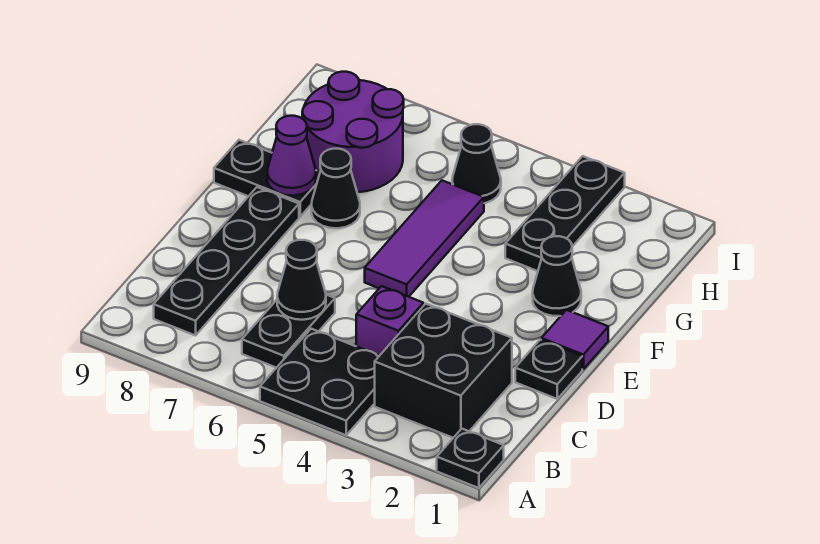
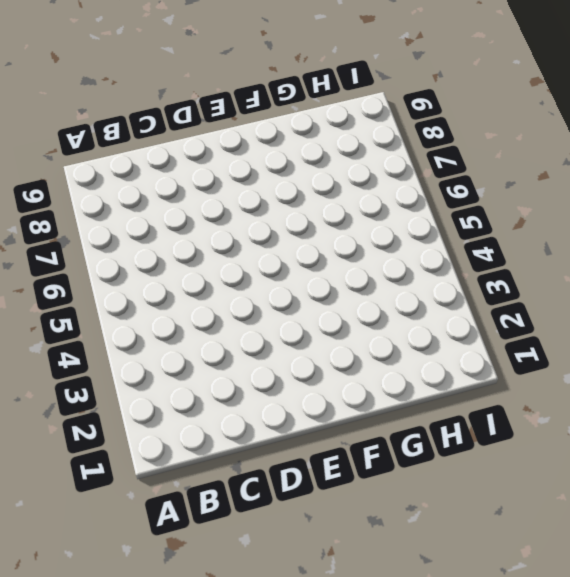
none -> black 1x1 plate [437,429,504,488]
none -> black 2x2 plate [260,329,379,435]
none -> black 2x2 brick [375,304,512,438]

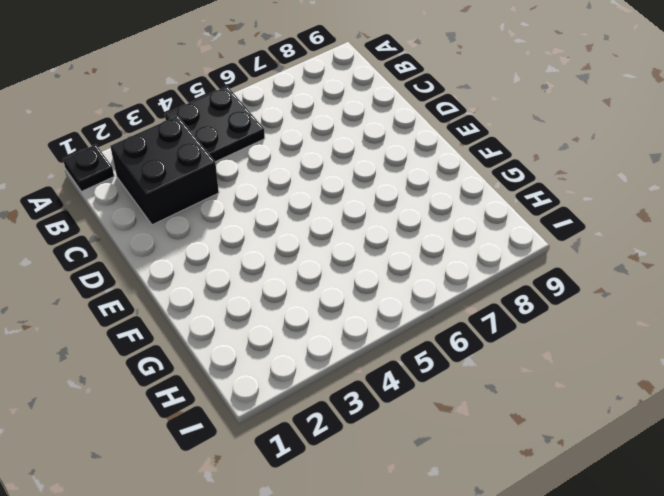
none -> black 1x2 plate [242,295,335,368]
none -> black 1x4 plate [154,187,299,335]
none -> purple 1x1 brick [356,286,423,356]

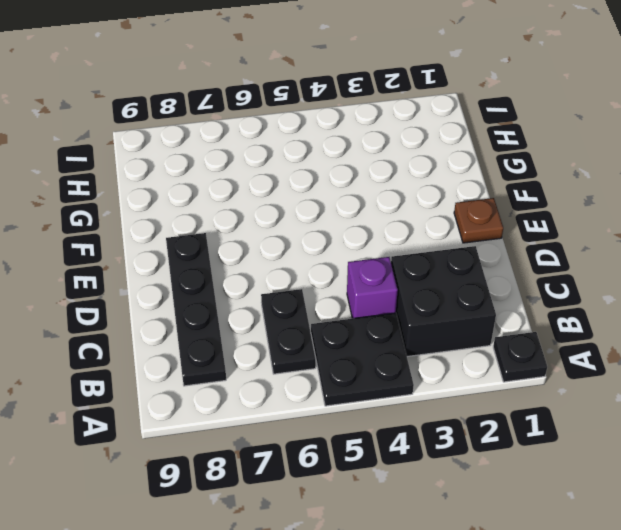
brown 1x1 plate [454,198,503,243] -> purple 1x1 tile [541,310,608,369]
none -> black 1x1 plate [515,340,582,399]
none -> purple 1x3 tile [365,181,484,297]
none -> black 1x1 cone [533,236,581,316]

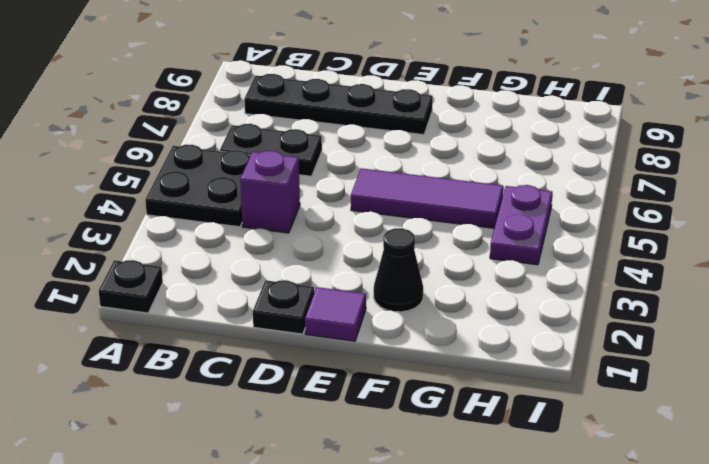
purple 1x2 plate [490,185,552,265] -> black 1x1 cone [452,124,501,203]
none -> black 2x2 brick [375,304,512,438]
none -> black 1x1 cone [311,149,360,228]
none -> black 1x2 plate [214,140,320,217]

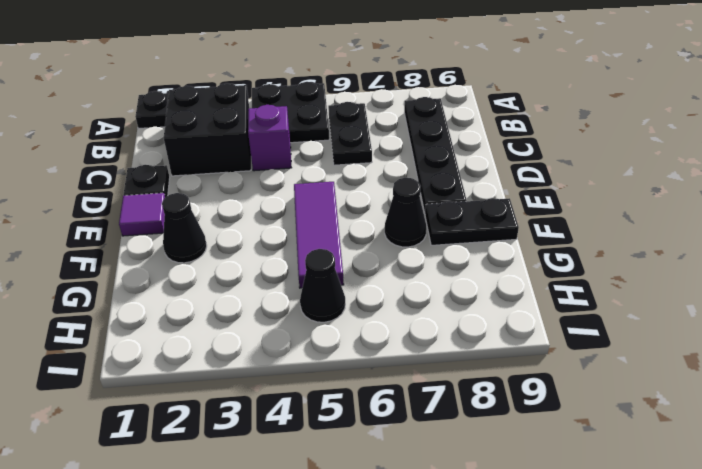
none -> black 1x3 plate [505,156,625,271]
none -> purple 2x2 round brick [302,72,404,192]
none -> black 1x1 cone [277,240,326,320]

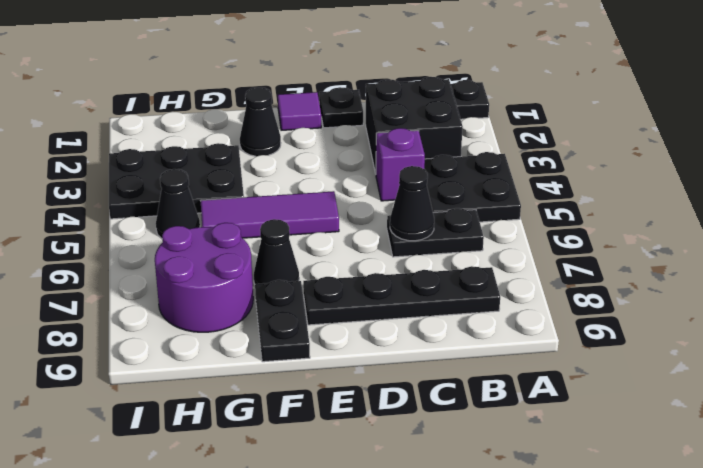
black 2x3 plate [109,143,244,219] -> black 1x3 plate [505,156,625,271]
none -> purple 1x1 cone [267,116,316,196]

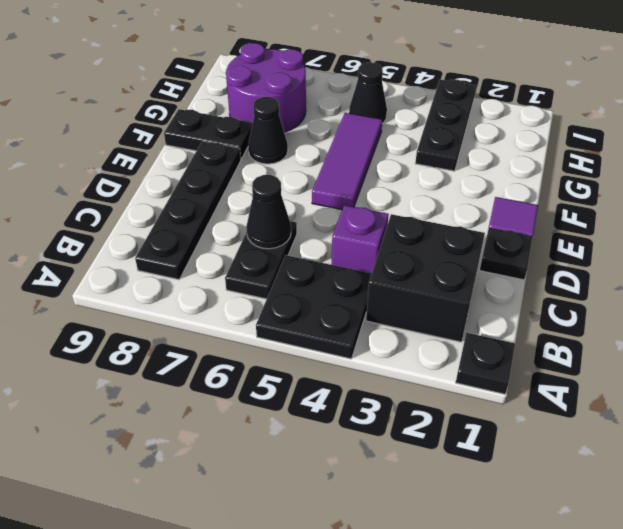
none -> black 1x1 cone [533,236,581,316]
none -> purple 1x1 cone [267,116,316,196]

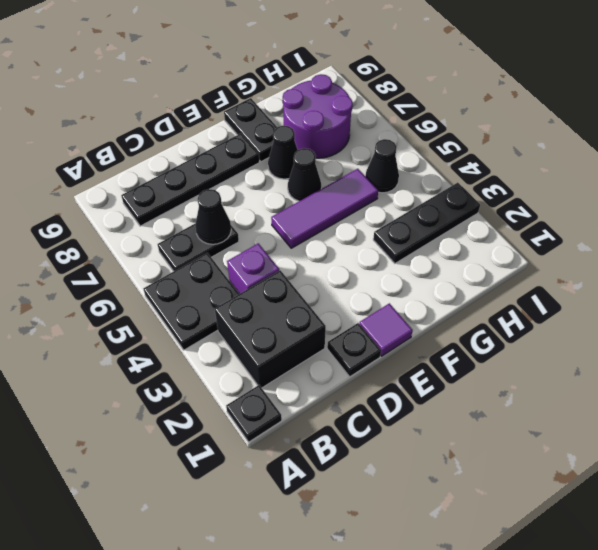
black 1x1 cone [288,148,321,201] -> black 1x1 cone moved to [533,236,581,316]
none -> purple 1x1 cone [267,116,316,196]

